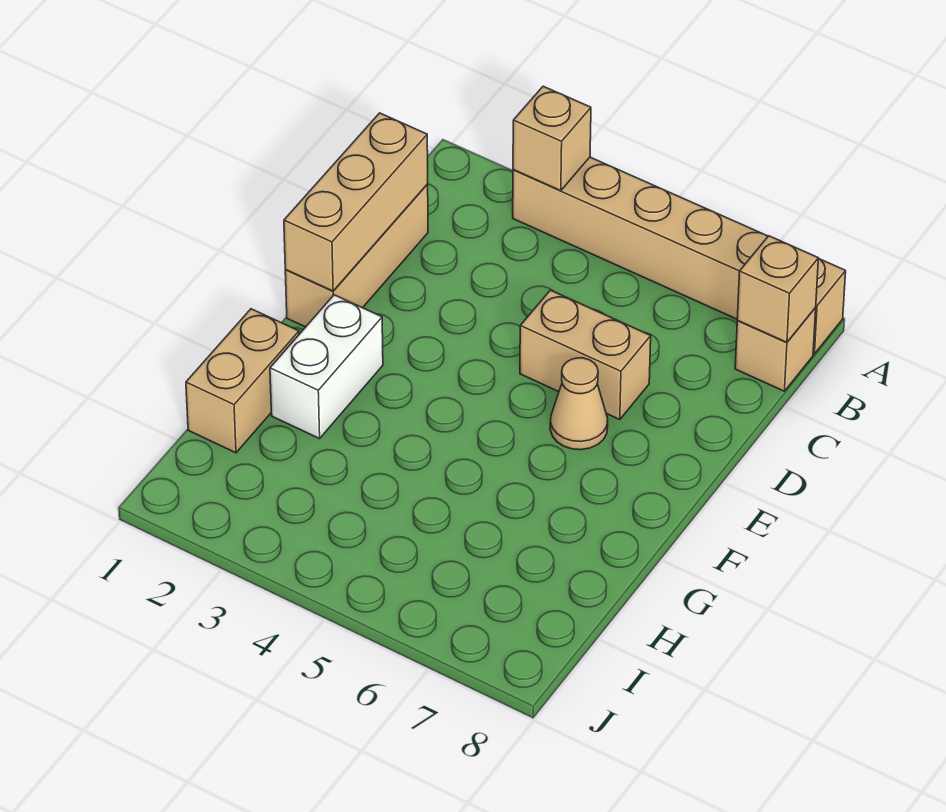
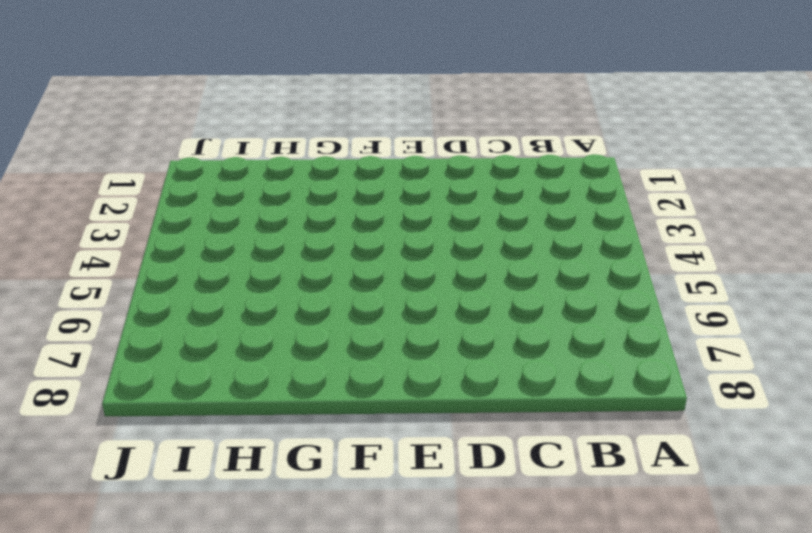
none -> tan 1x6 brick [513,157,846,354]
none -> tan 1x1 brick [735,308,816,391]

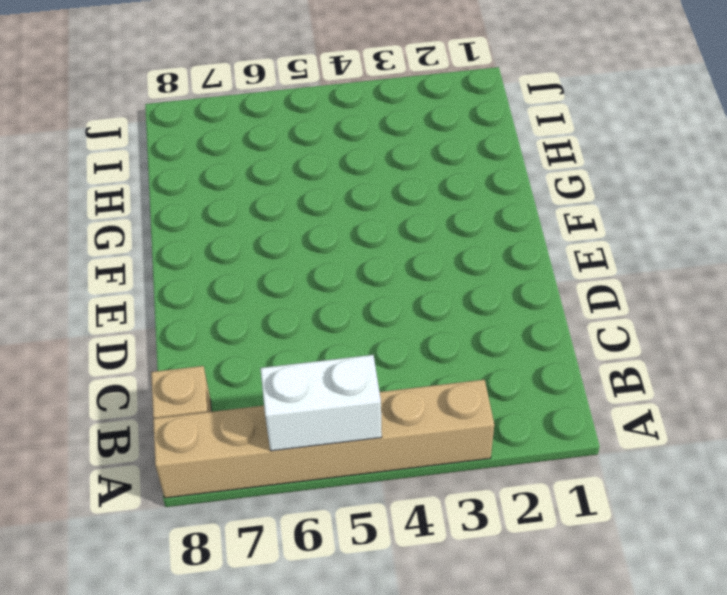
white 1x2 brick [260,355,382,451] -> white 1x2 brick turned to [270,295,383,439]
none -> tan 1x3 brick [285,184,428,327]
none -> tan 1x2 brick [520,290,651,420]

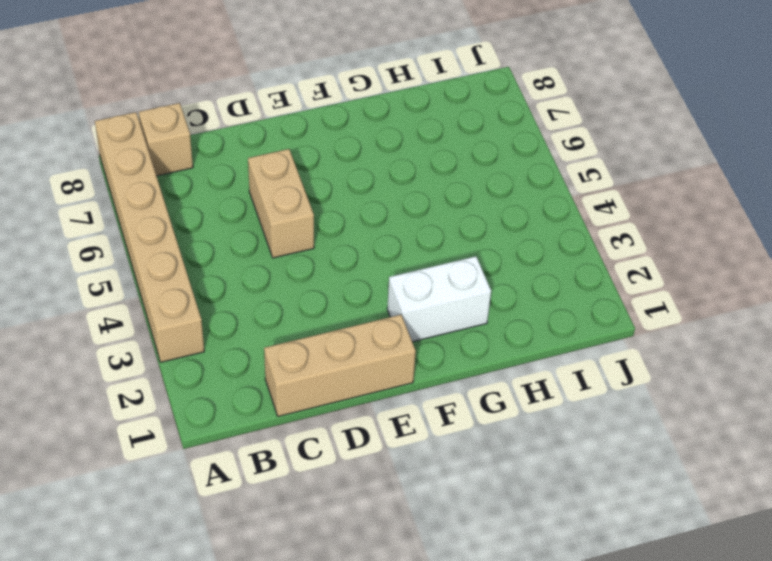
none -> tan 1x1 cone [550,358,608,450]
none -> tan 1x2 brick [186,309,299,453]

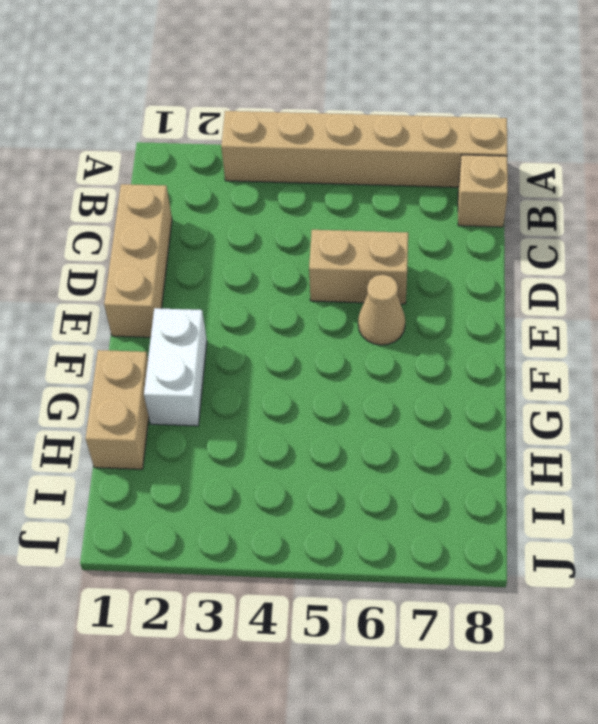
none -> tan 1x1 brick [513,86,591,191]
none -> tan 1x1 brick [737,236,818,342]

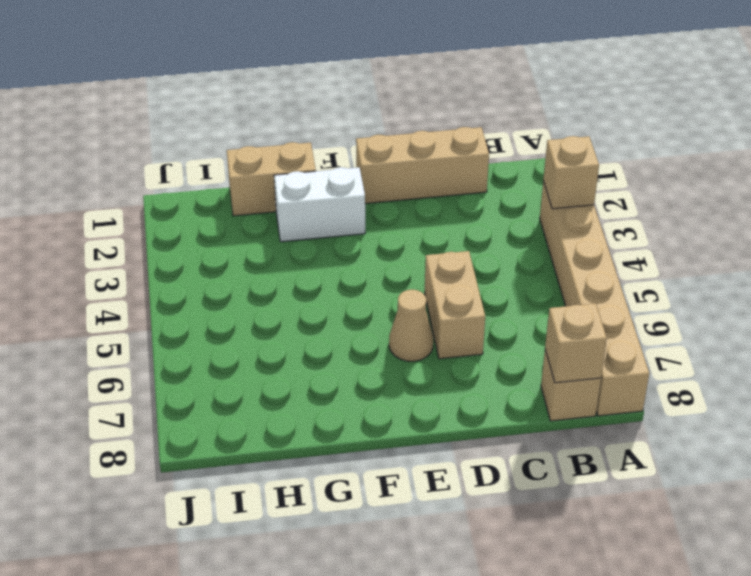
none -> tan 1x3 brick [284,113,428,291]

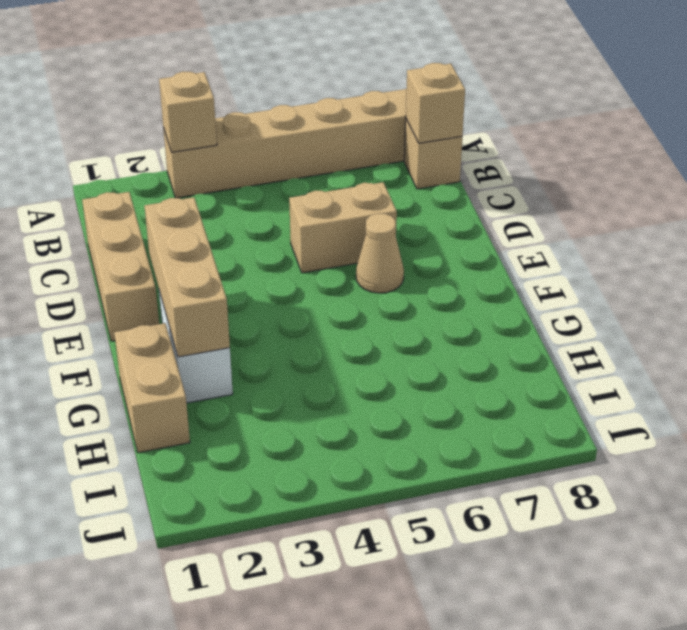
tan 1x3 brick [144,197,230,357] -> tan 1x3 brick moved to [284,113,428,291]

